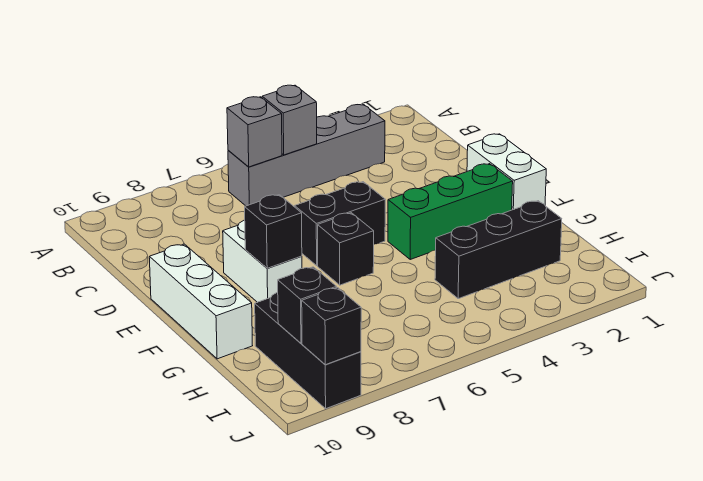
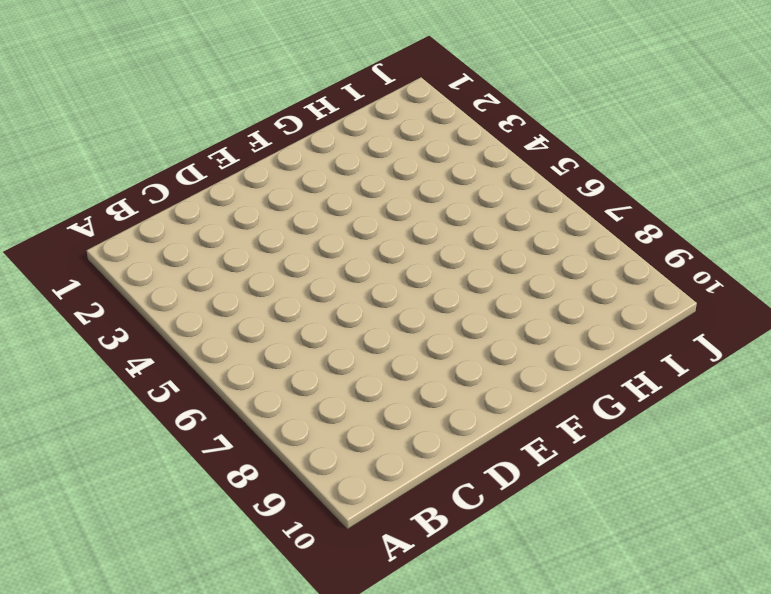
none -> grey 1x4 brick [228,105,385,206]
none -> white 1x2 brick [467,134,546,210]
none -> black 1x2 brick [295,182,385,266]

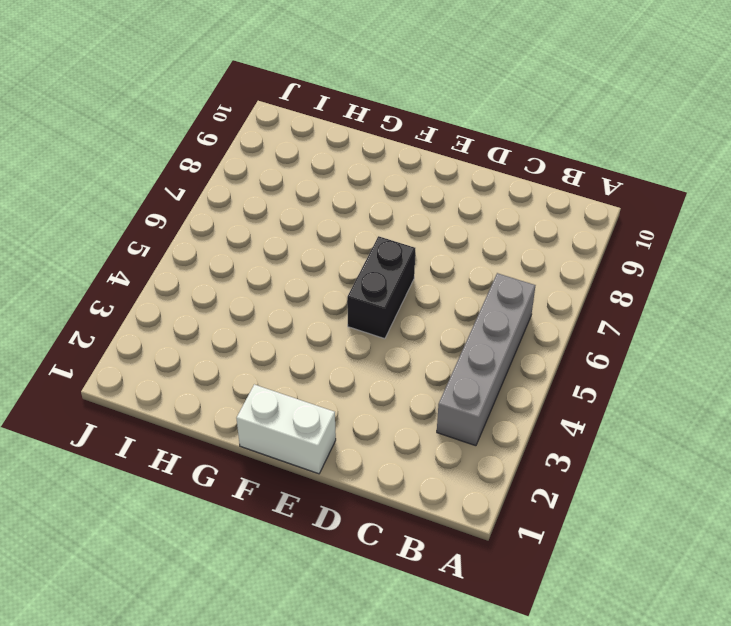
none -> white 1x2 brick [223,220,302,302]
none -> white 1x3 brick [149,244,253,359]
none -> green 1x3 brick [388,164,513,259]

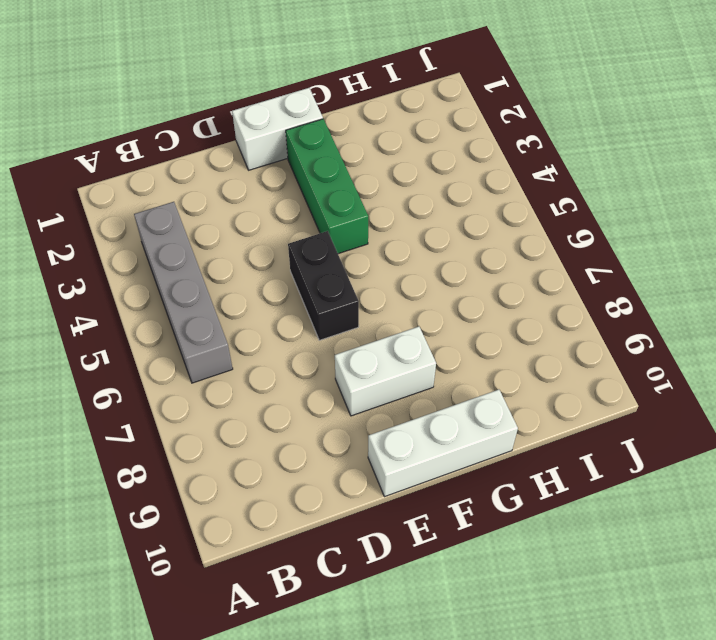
none -> black 1x1 brick [318,213,374,285]
none -> black 1x3 brick [435,201,562,299]
none -> black 1x3 brick [255,293,361,409]

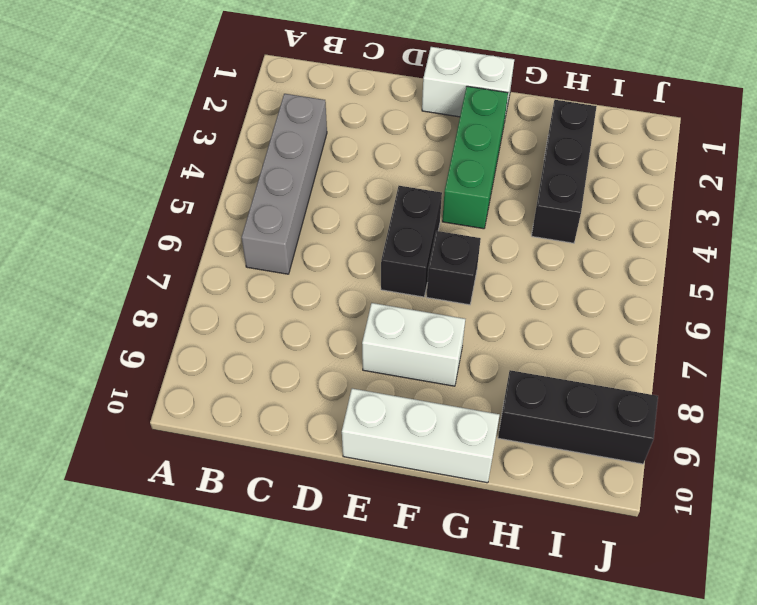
none -> grey 1x1 brick [262,85,317,155]
none -> grey 1x1 brick [227,97,282,167]
none -> black 1x1 brick [245,195,302,268]

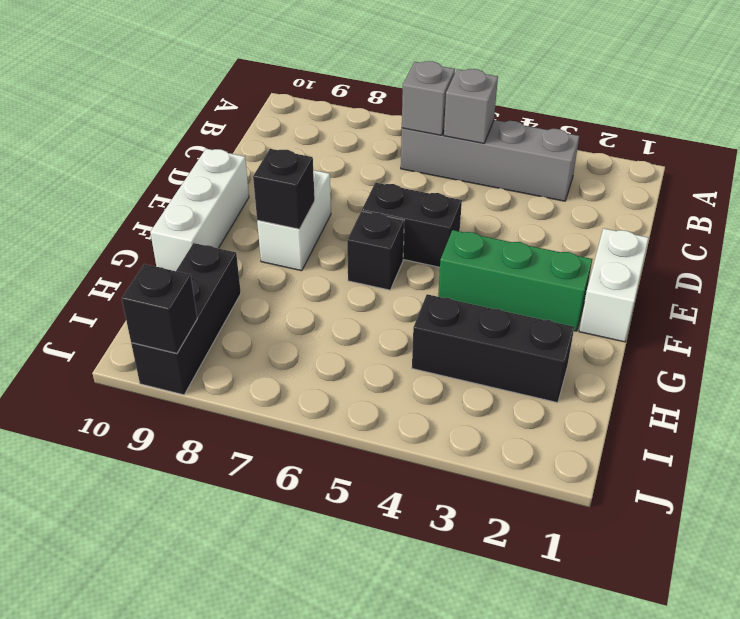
none -> black 1x1 brick [278,267,336,343]

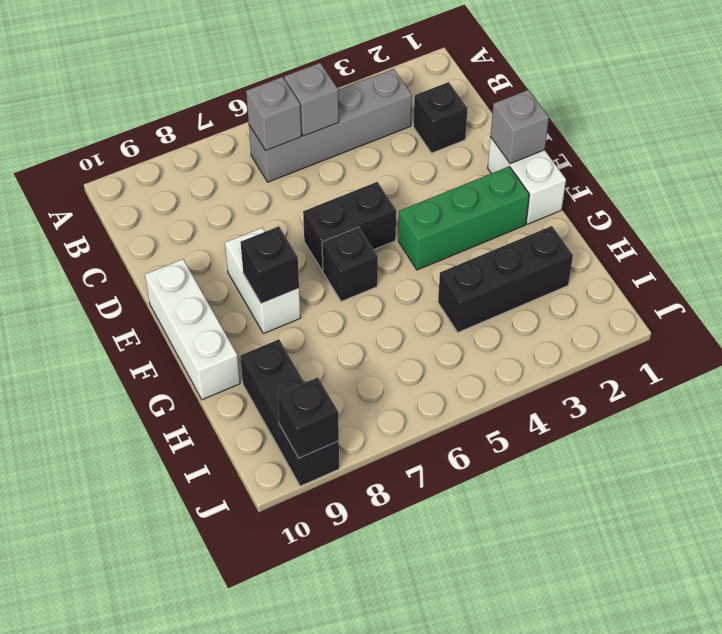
black 1x1 brick [413,82,468,153] -> black 1x1 brick moved to [278,267,336,343]
grey 1x1 brick [490,90,549,164] -> none

